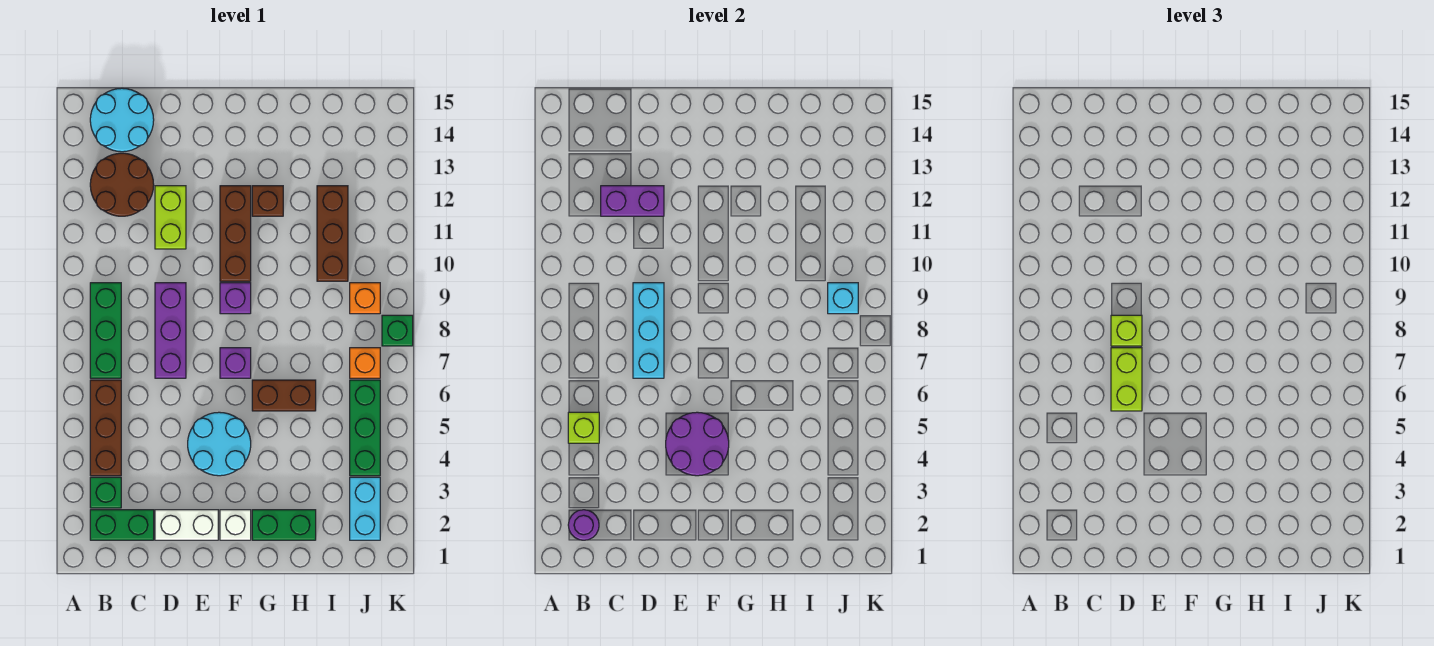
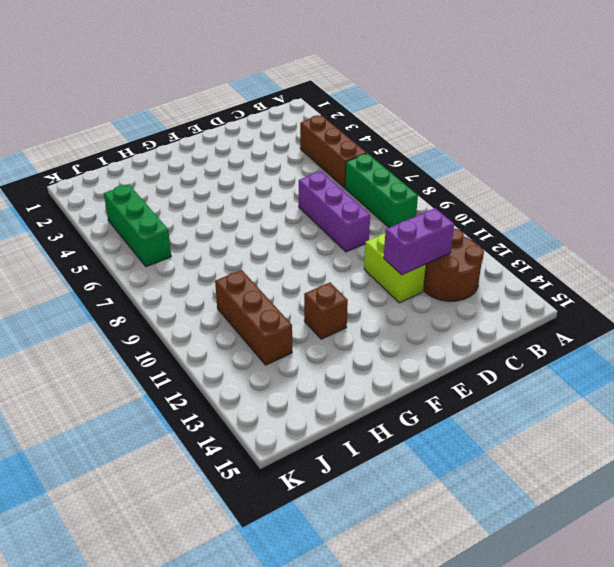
none -> green 1x2 brick [90,510,154,540]
none -> green 1x1 brick [90,477,121,508]
none -> cyan 2x2 round brick [90,88,154,152]
none -> white 1x2 brick [155,510,218,540]

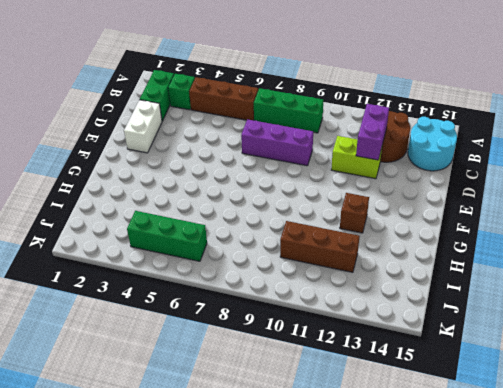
none -> cyan 2x2 round brick [188,412,251,476]
none -> white 1x1 brick [220,510,251,540]
none -> purple 1x1 brick [220,348,251,378]
none -> purple 1x1 brick [220,283,251,314]

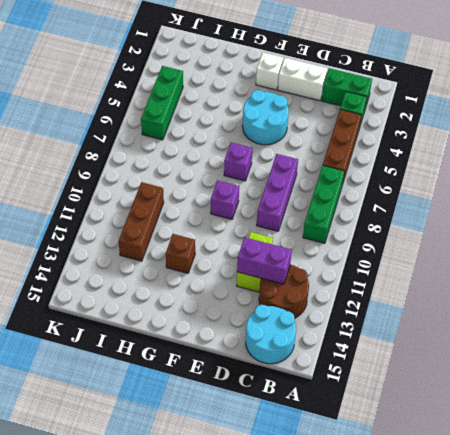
none -> brown 1x3 brick [220,186,251,281]
none -> green 1x2 brick [252,510,316,540]
none -> brown 1x2 brick [252,380,316,411]
none -> cyan 1x2 brick [350,477,380,540]

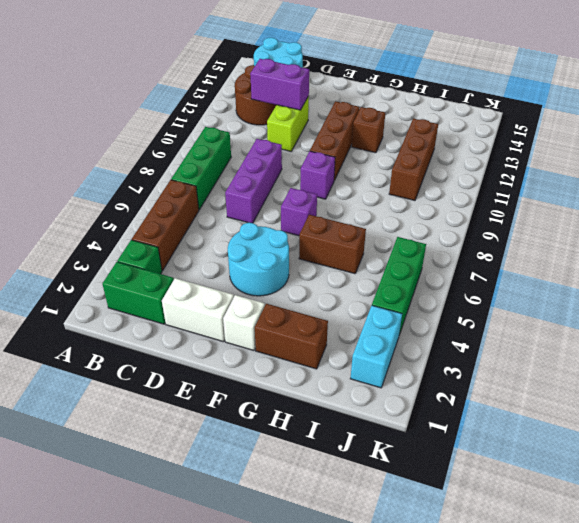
brown 1x2 brick [255,304,328,369] -> green 1x2 brick [252,510,316,540]
none -> orange 1x1 brick [350,348,380,378]
none -> orange 1x1 brick [350,283,380,314]
none -> green 1x1 brick [382,315,413,346]
none -> purple 1x1 round brick [568,510,599,540]

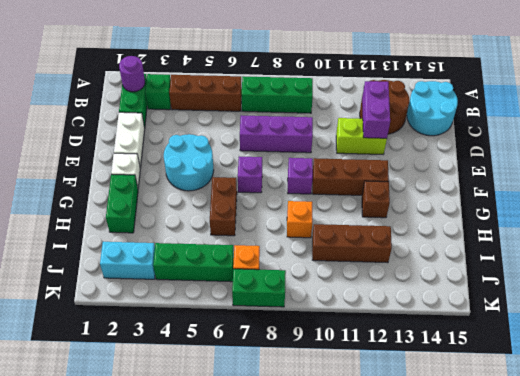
orange 1x1 brick [287,201,312,238] -> orange 1x1 brick moved to [350,283,380,314]
green 1x2 brick [232,269,286,307] -> green 1x1 brick [382,315,413,346]
none -> lime 1x1 brick [568,412,599,443]
none -> cyan 1x3 brick [633,283,664,378]
none -> purple 2x2 round brick [666,412,729,476]
none -> cyan 1x1 brick [828,283,858,314]

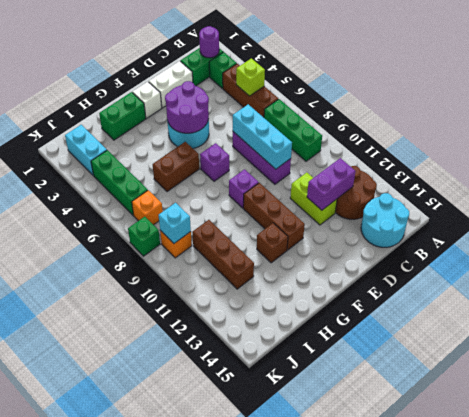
none -> lime 1x2 brick [1111,348,1142,411]
none -> lime 1x1 brick [1111,315,1142,346]

